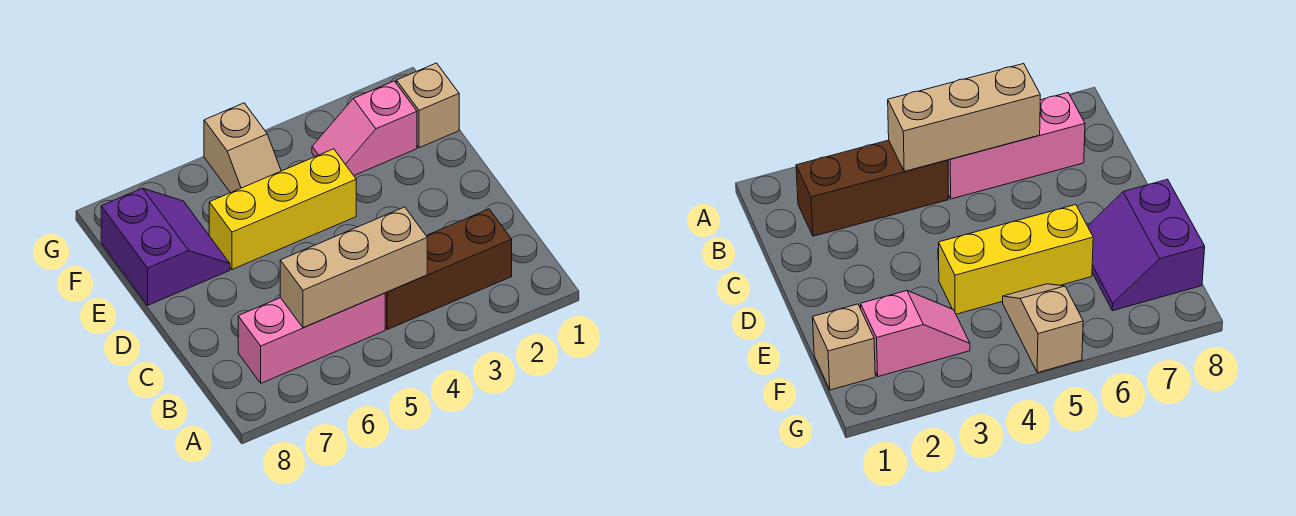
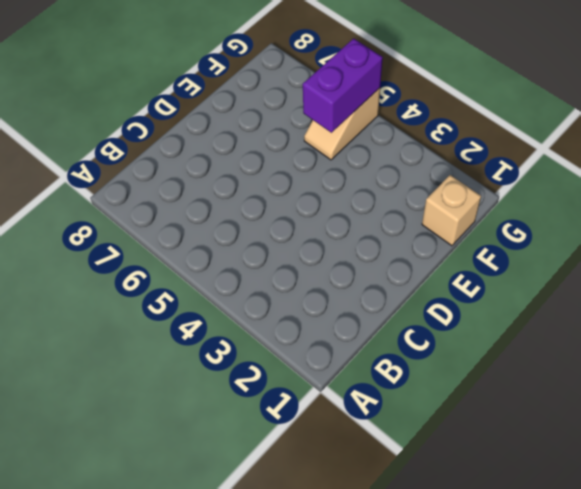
purple 1x2 brick [303,38,383,133] -> none
none -> brown 1x3 brick [385,209,512,329]
none -> pink 1x3 brick [238,293,385,383]

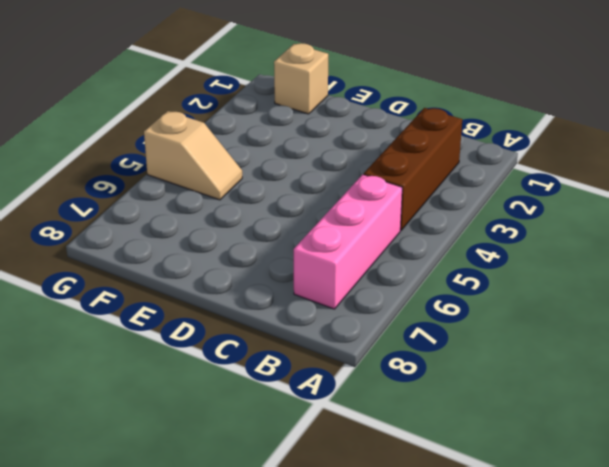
none -> yellow 1x3 brick [209,149,356,269]
none -> purple 2x2 slope [101,188,230,305]

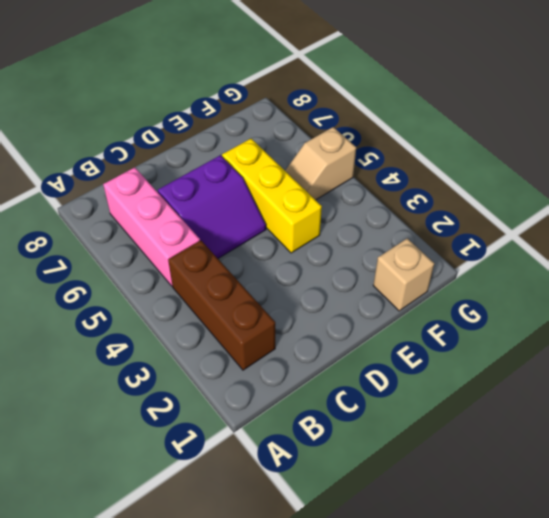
purple 2x2 slope [158,155,266,258] -> purple 2x2 slope moved to [101,188,230,305]
none -> pink 1x2 slope [312,81,417,175]
none -> tan 1x3 brick [280,207,427,328]

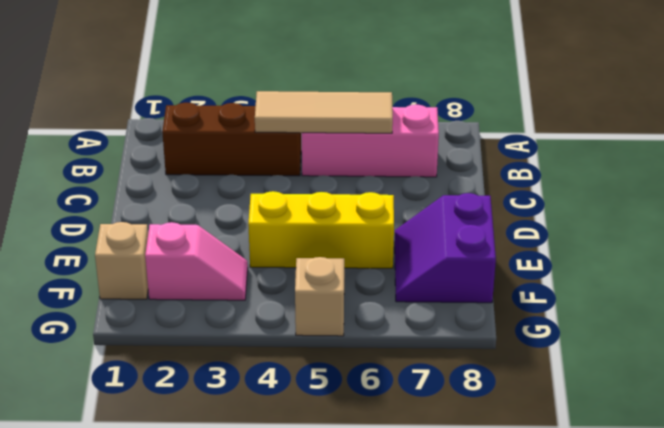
tan 1x3 tile [255,91,393,133] -> tan 1x3 brick [280,207,427,328]

